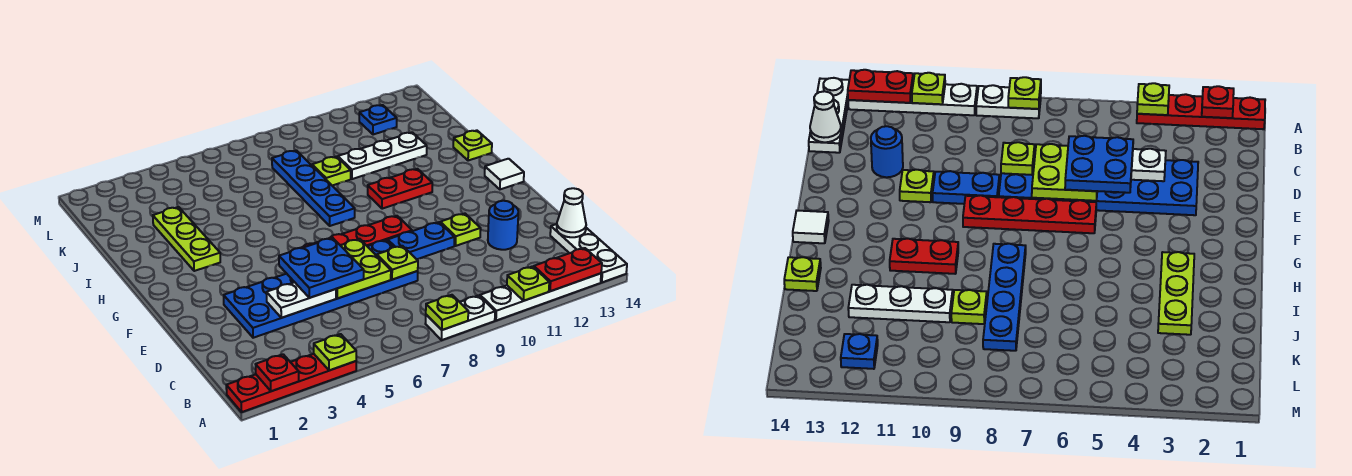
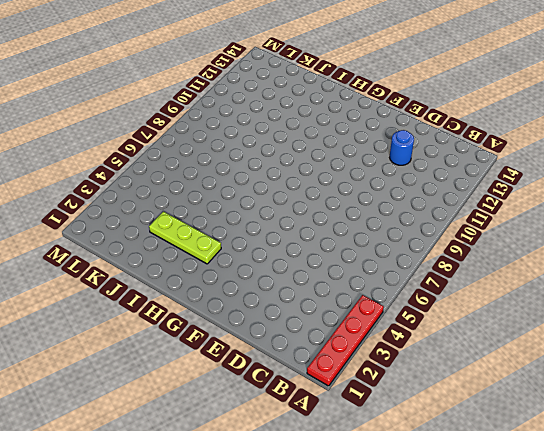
none -> white 1x2 plate [425,295,495,340]
none -> white 1x4 plate [480,273,601,321]
none -> white 1x3 plate [550,224,627,282]

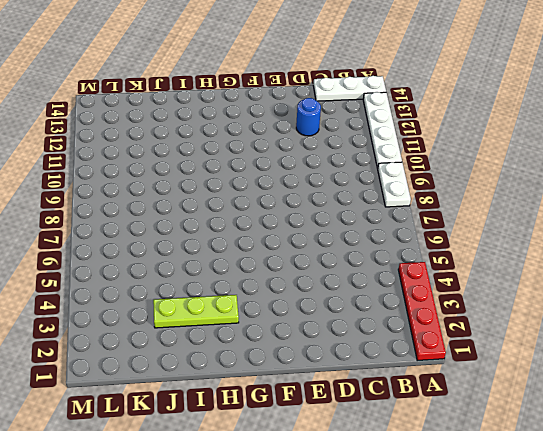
none -> blue 2x6 plate [224,240,418,338]
none -> blue 1x2 plate [388,222,454,259]
none -> lime 1x1 plate [440,214,481,246]

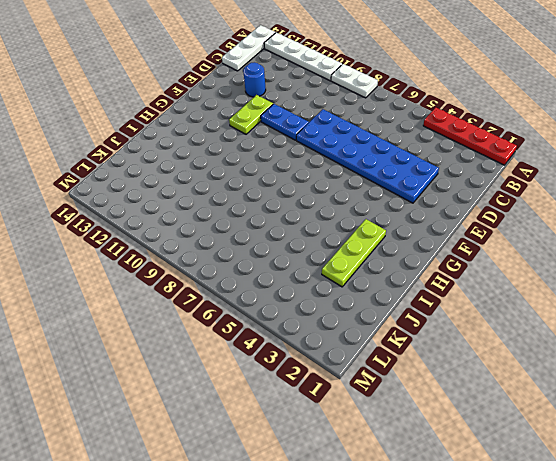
lime 1x2 plate [229,95,273,134] -> lime 1x1 plate [440,214,481,246]
none -> red 1x4 plate [301,216,412,248]
none -> white 1x1 tile [485,159,524,189]
none -> blue 1x4 plate [272,150,355,226]

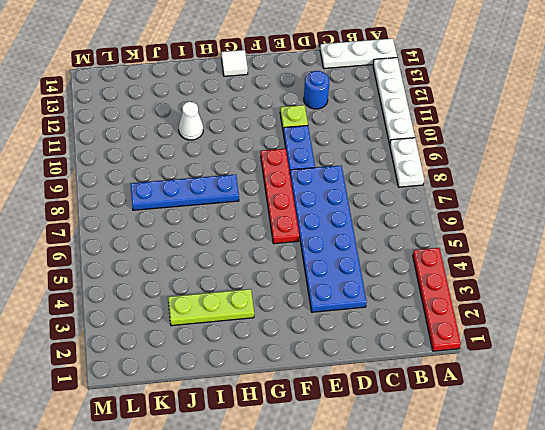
white 1x1 cone [179,102,203,140] -> white 1x1 cone moved to [557,188,586,237]
none -> red 1x2 plate [368,169,432,209]
none -> lime 1x1 plate [453,130,492,161]
none -> lime 1x1 plate [312,157,351,186]

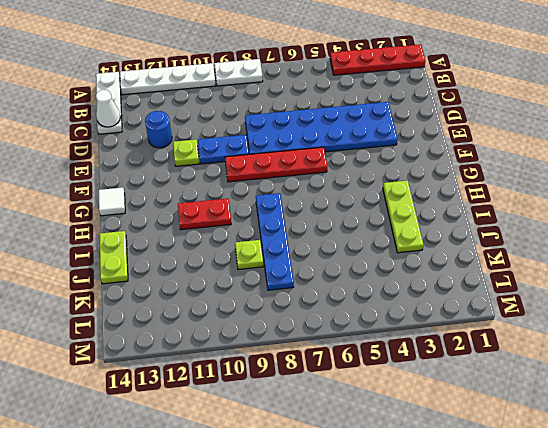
lime 1x2 plate [99,231,128,284] -> lime 1x1 plate [453,130,492,161]
none -> white 1x3 plate [338,132,427,179]
none -> blue 1x1 plate [359,105,397,135]
none -> red 1x1 plate [256,354,299,391]

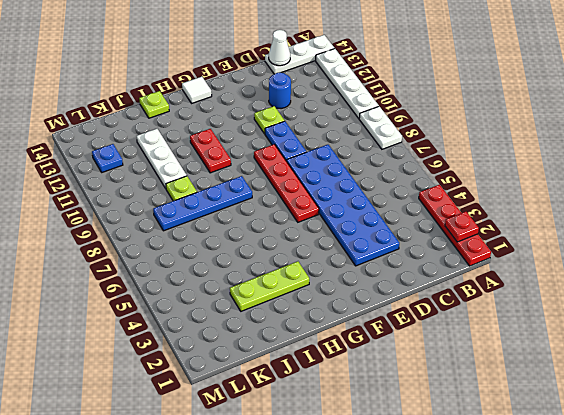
none -> lime 1x1 plate [314,334,356,370]
none -> lime 1x1 plate [426,295,468,330]
none -> lime 1x1 plate [507,266,549,301]

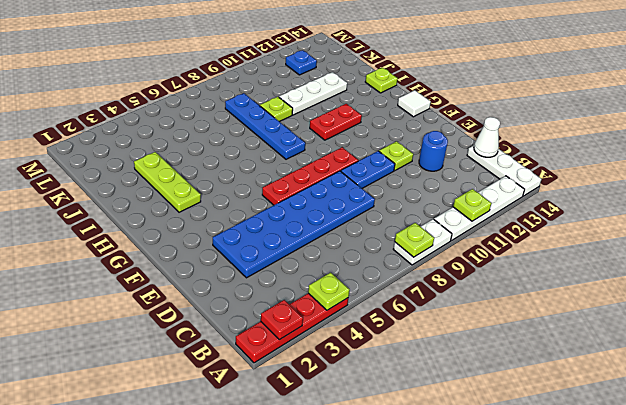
none -> red 1x2 plate [534,248,602,291]
none -> white 1x2 plate [266,282,336,318]
none -> lime 2x2 plate [336,239,391,298]

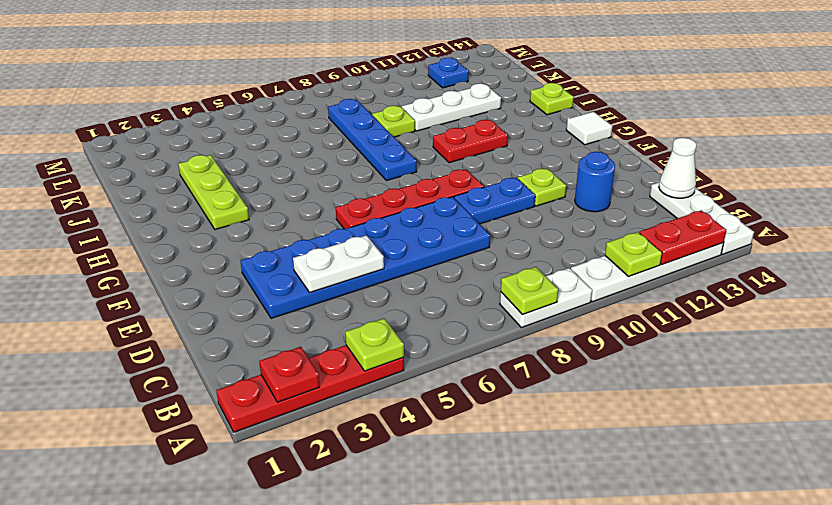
none -> lime 2x2 plate [336,239,391,298]
none -> lime 1x1 plate [377,246,418,280]
none -> blue 2x2 plate [279,238,364,298]

